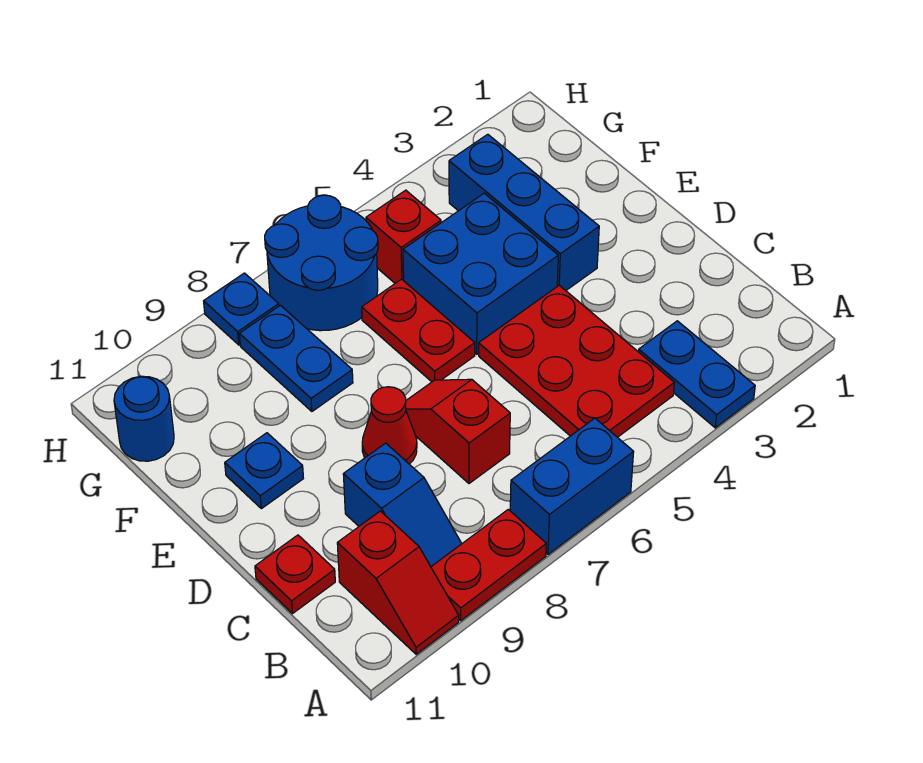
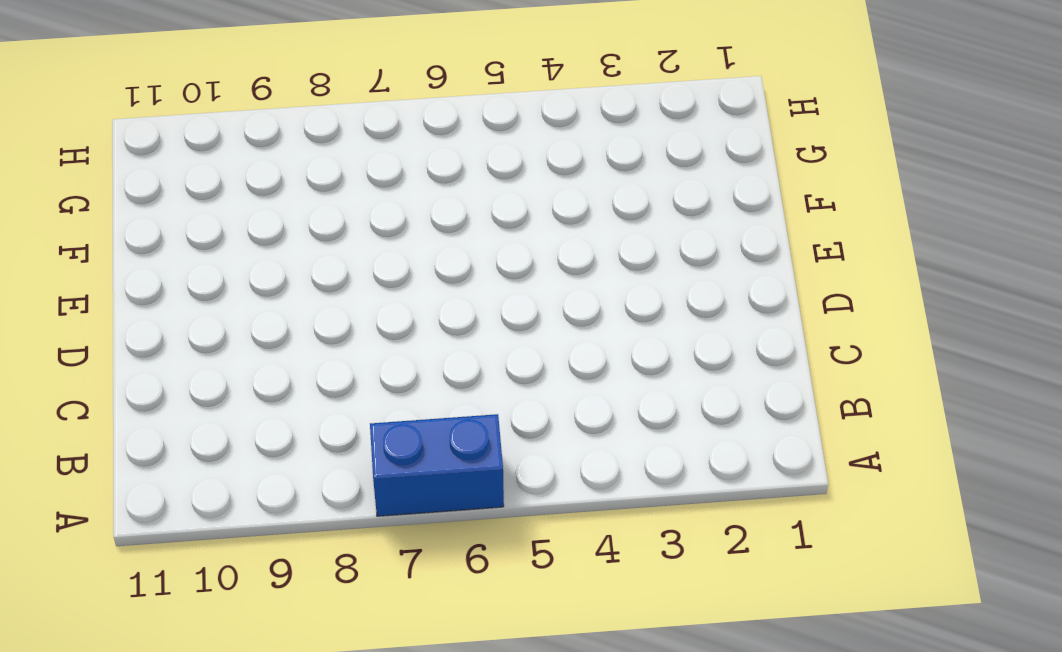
none -> blue 1x2 plate [639,321,755,428]
none -> red 1x2 plate [431,509,546,621]
none -> red 1x2 slope [337,511,459,654]

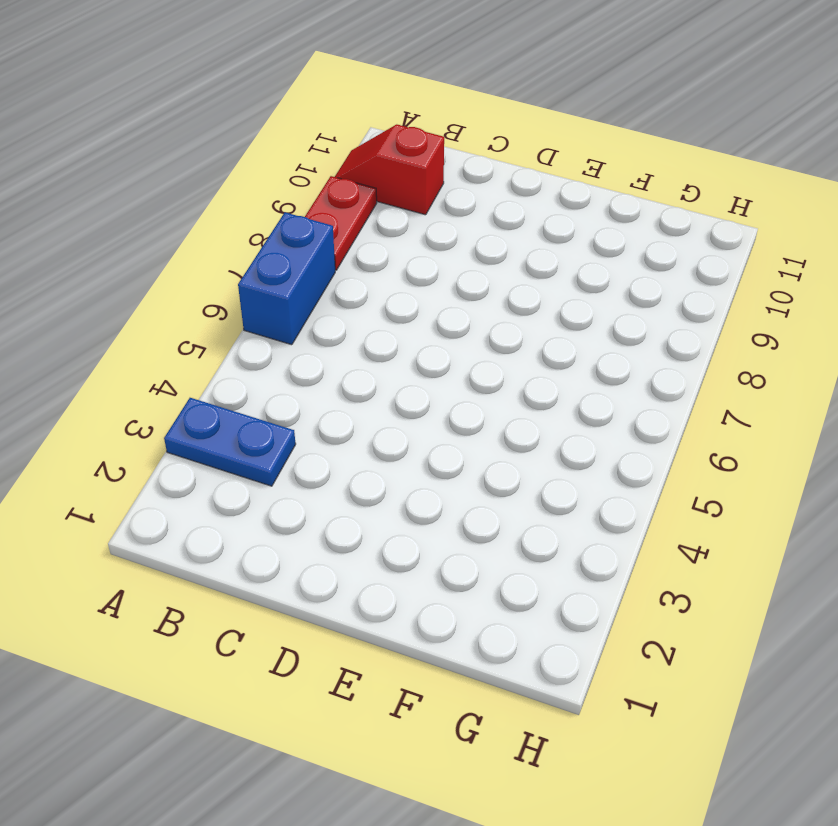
none -> red 2x3 plate [479,285,674,437]
none -> blue 1x2 slope [343,443,462,566]
none -> red 1x2 slope [406,379,510,483]

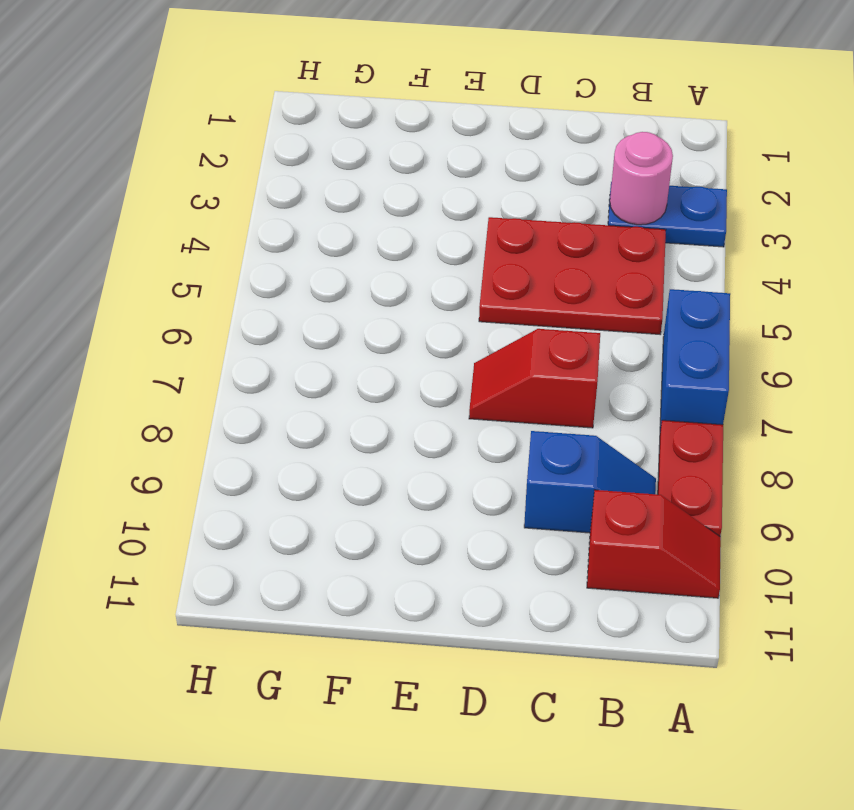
pink 1x1 round brick [610,132,673,225] -> none
none -> red 1x1 plate [255,535,335,614]
none -> red 1x1 cone [362,387,417,464]
none -> blue 1x3 brick [449,134,599,290]

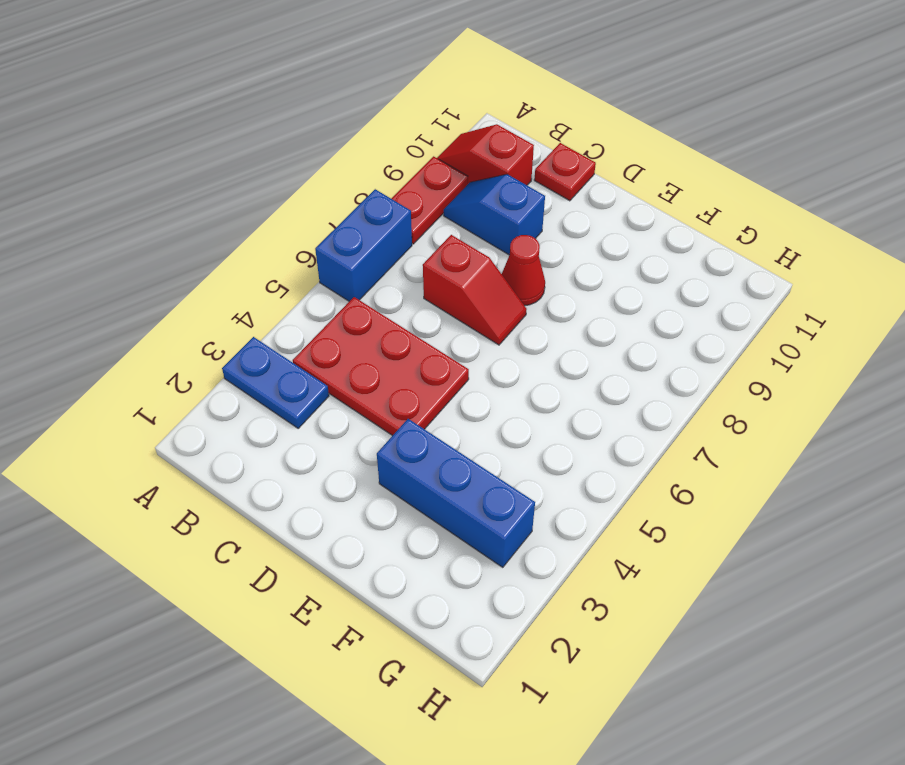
none -> blue 2x2 brick [403,193,558,354]
none -> red 1x2 plate [362,279,475,382]
none -> blue 1x1 plate [225,433,303,509]

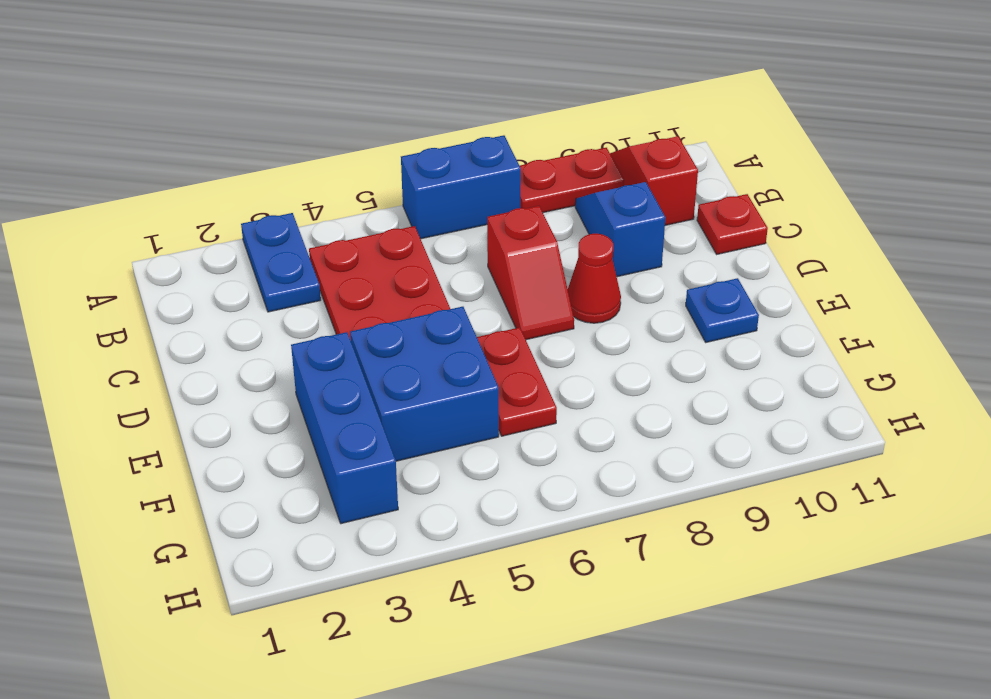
none -> blue 1x2 plate [240,305,353,411]
none -> red 1x1 brick [366,190,441,283]
none -> blue 2x2 round brick [265,195,378,331]

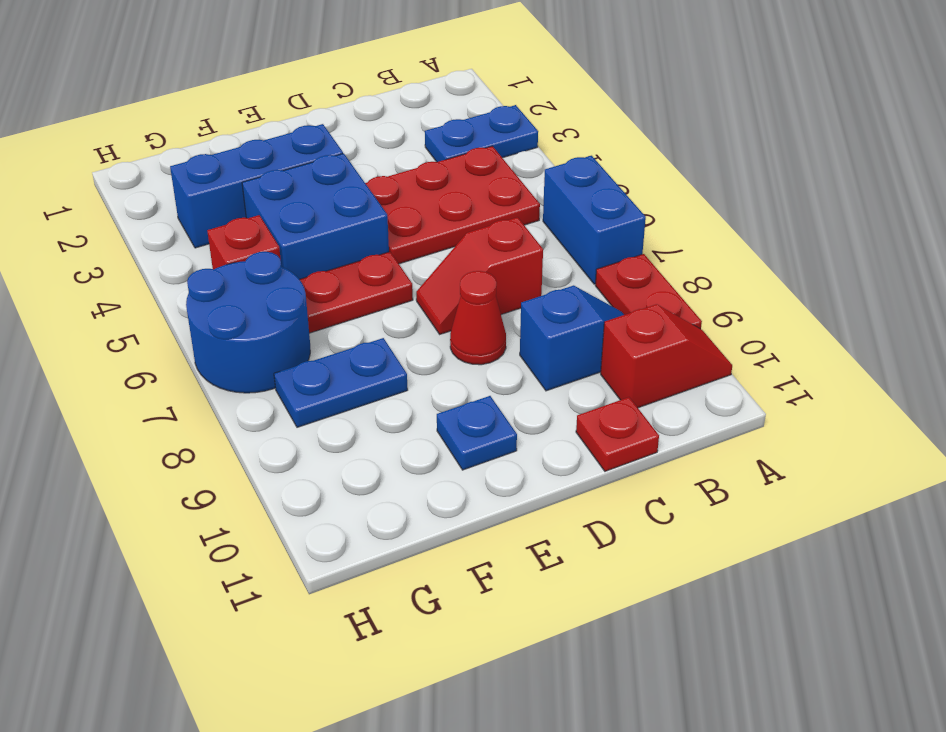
none -> blue 1x1 round brick [114,376,174,461]
none -> blue 1x1 plate [204,273,279,345]

